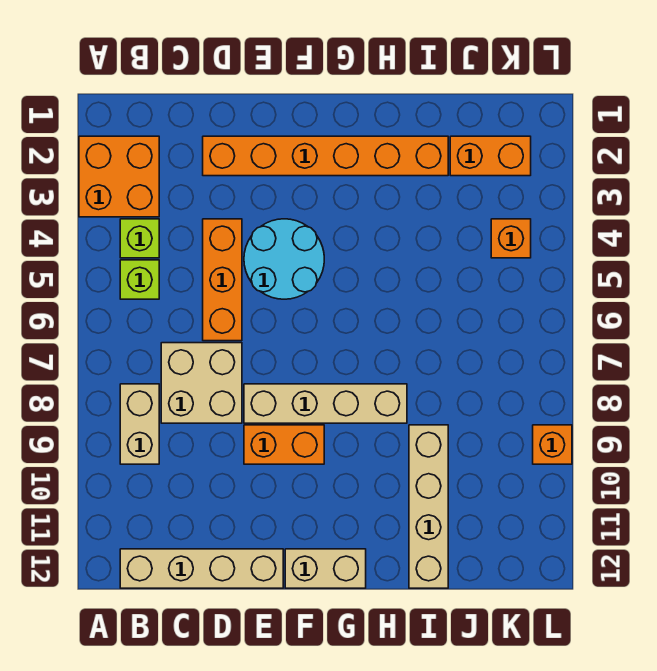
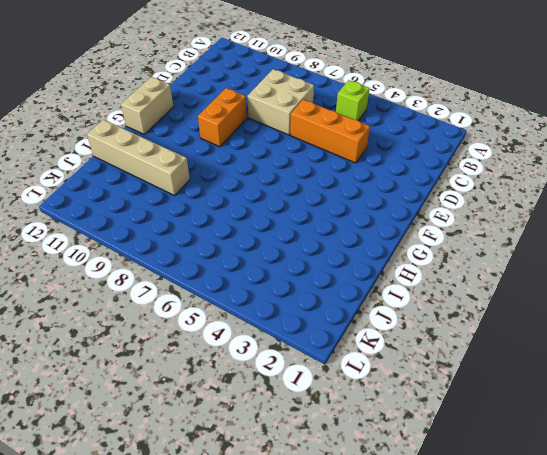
none -> orange 2x2 brick [79,136,159,217]
none -> lime 1x1 brick [120,219,159,258]
none -> tan 1x2 brick [120,384,159,464]

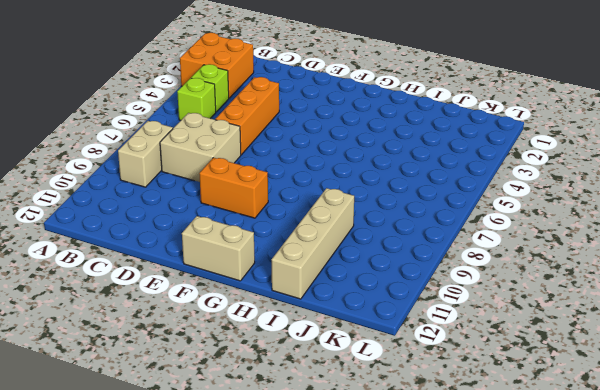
none -> tan 1x4 brick [120,549,283,588]
none -> orange 1x6 brick [203,136,448,176]
none -> cyan 2x2 round brick [244,219,324,299]

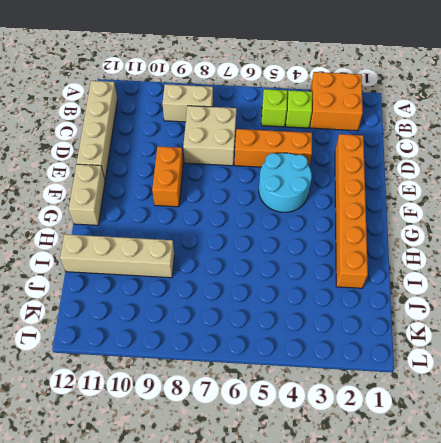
none -> tan 1x4 brick [244,384,407,423]
none -> orange 1x2 brick [450,136,531,176]
none -> orange 1x1 brick [491,219,531,258]

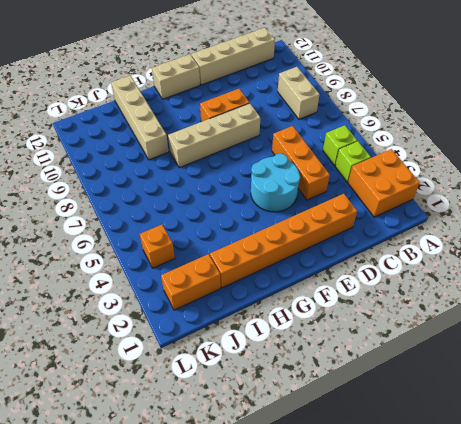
none -> tan 2x2 brick [161,343,242,423]
none -> orange 1x1 brick [533,425,572,464]

